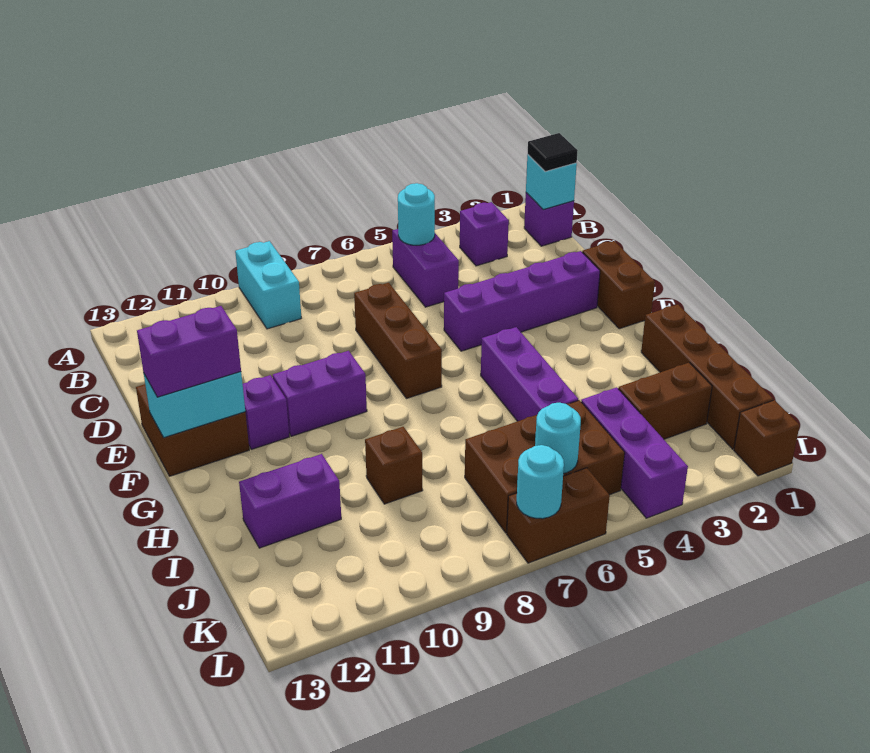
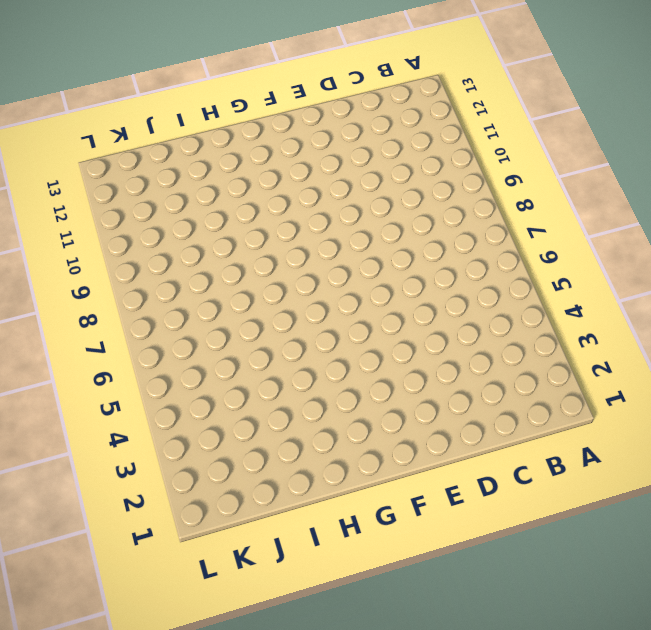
none -> cyan 1x2 brick [235,241,301,329]
none -> purple 1x1 brick [524,193,574,246]
none -> purple 1x1 brick [460,202,509,266]

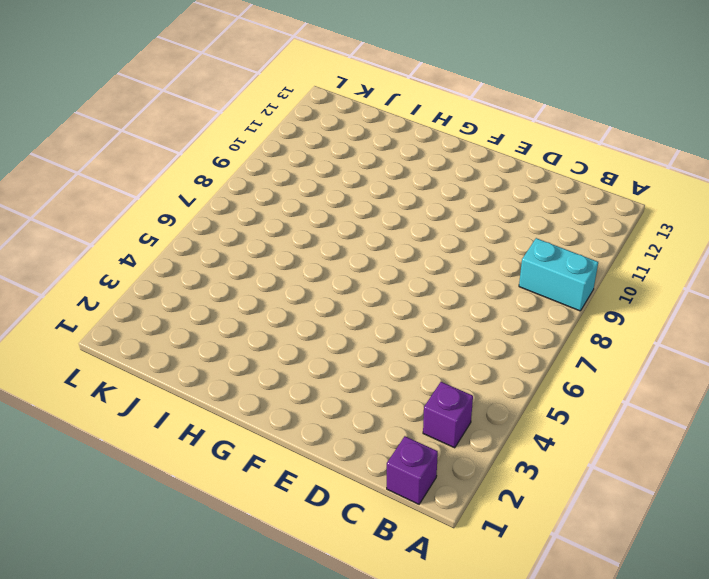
none -> purple 1x2 brick [392,229,459,307]
none -> brown 1x3 brick [354,283,442,399]
none -> brown 1x2 brick [582,241,655,329]

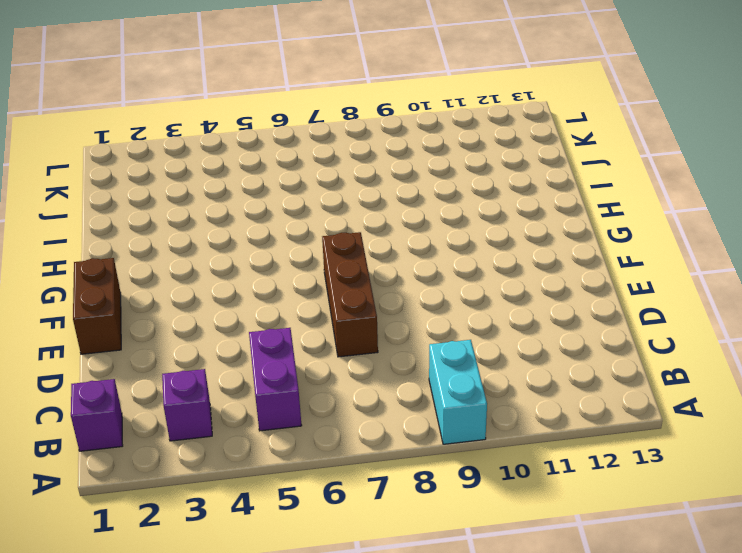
none -> purple 1x4 brick [444,251,600,351]
none -> brown 2x2 brick [136,384,249,476]
none -> purple 1x2 brick [273,351,367,436]

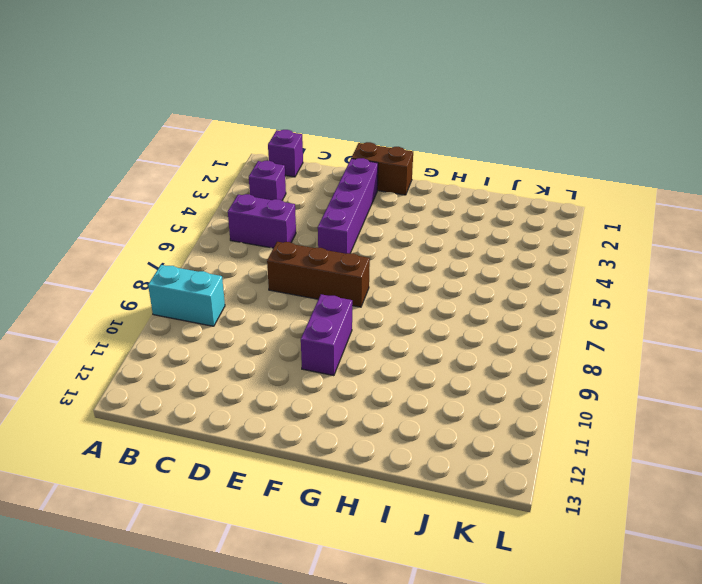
none -> brown 2x2 brick [136,384,249,476]
none -> purple 1x1 brick [243,375,289,449]
none -> purple 1x3 brick [481,327,578,421]

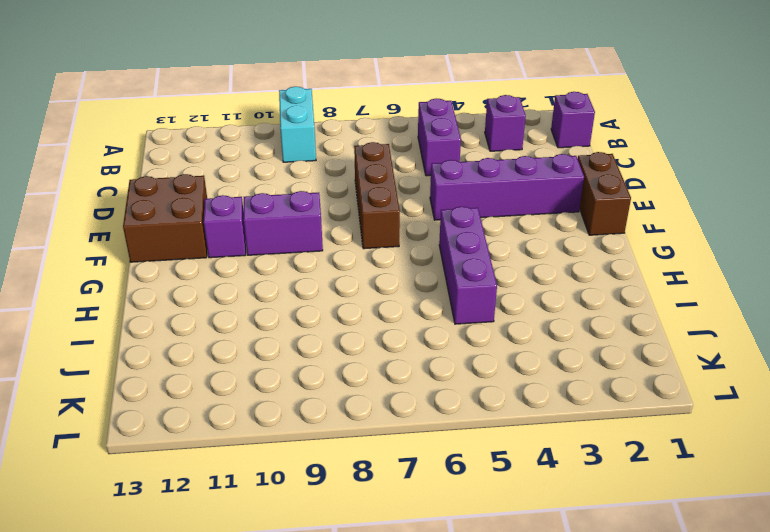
none -> brown 1x4 brick [641,304,773,449]
none -> brown 1x1 brick [365,427,423,504]
none -> purple 1x2 brick [239,454,341,548]

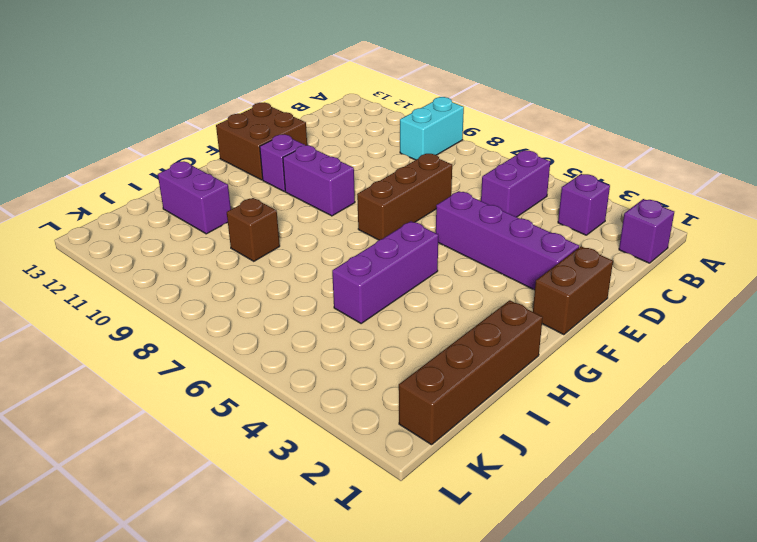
none -> brown 1x2 brick [618,363,712,439]
none -> purple 1x3 brick [581,387,688,518]
none -> brown 2x3 brick [465,400,625,533]

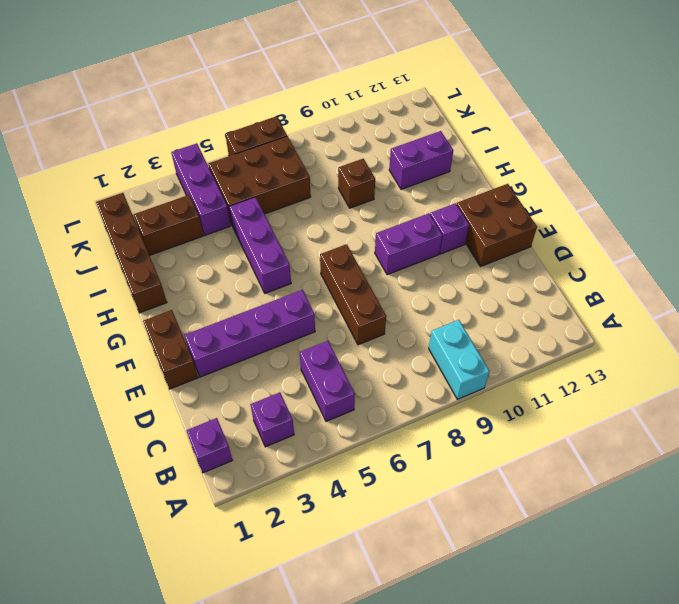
none -> brown 1x1 brick [734,400,800,476]
none -> cyan 1x1 brick [526,155,577,210]
none -> cyan 1x1 round brick [398,183,435,245]

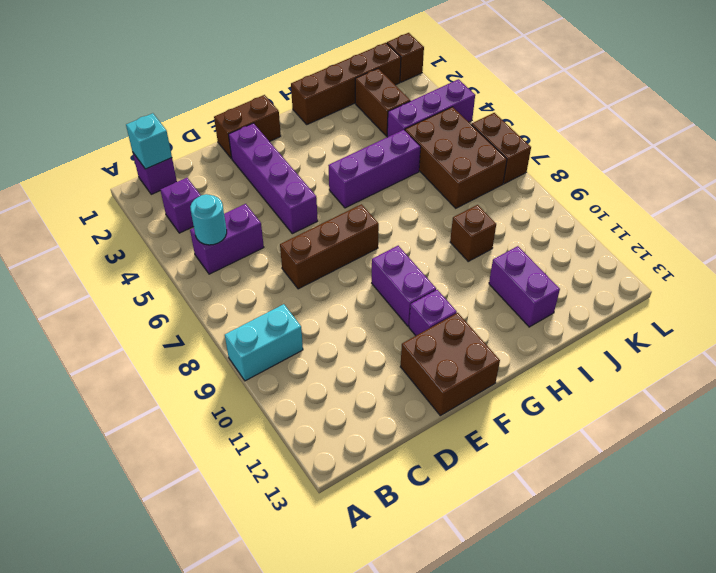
none -> cyan 1x2 brick [144,372,245,437]
none -> cyan 1x1 round brick [535,403,581,474]
none -> cyan 1x1 round brick [517,445,564,519]

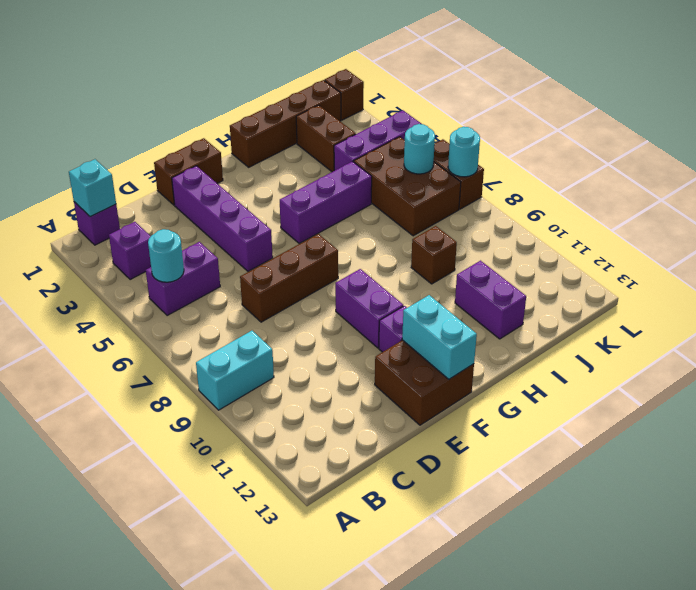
none -> black 1x1 tile [528,133,578,171]
none -> purple 1x2 brick [137,306,241,397]

